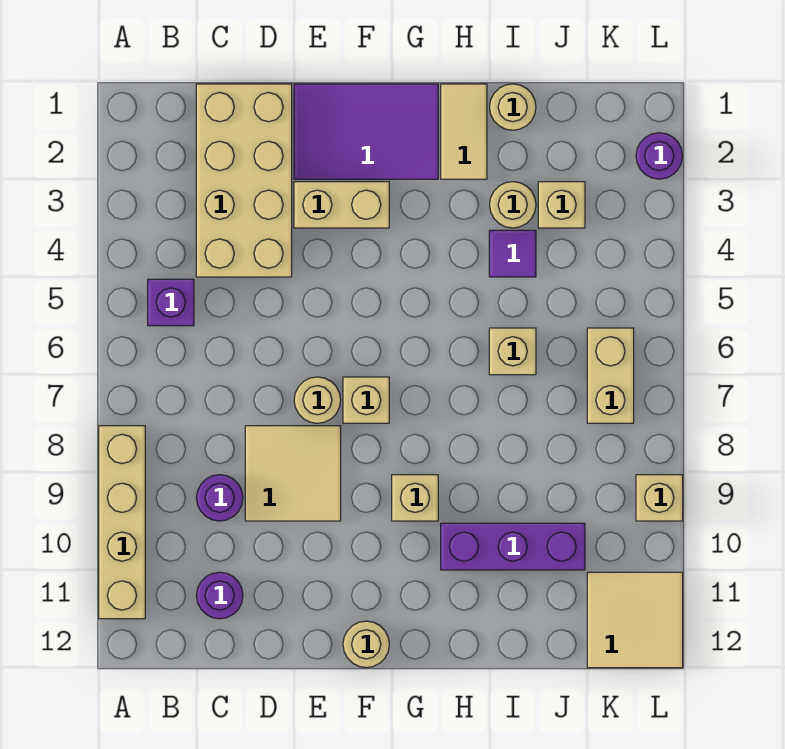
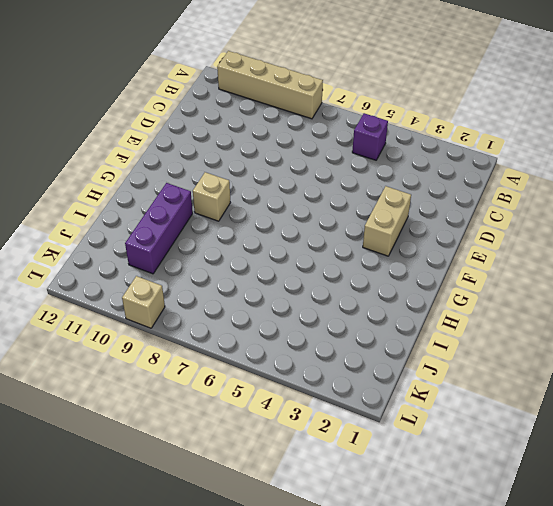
none -> tan 2x4 brick [196,84,292,277]
none -> purple 1x1 round brick [197,475,243,521]
none -> purple 1x1 round brick [196,572,243,619]

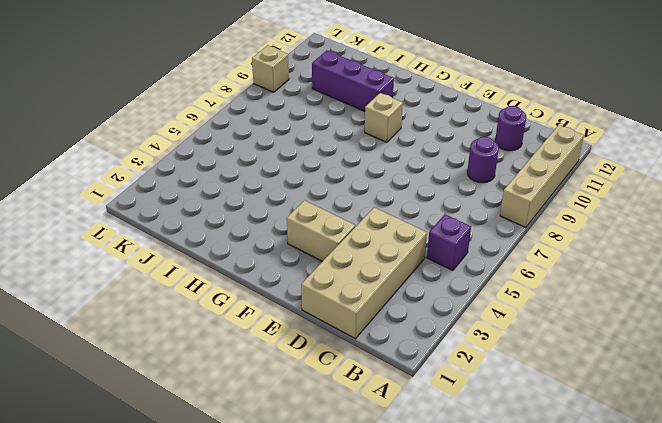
none -> tan 2x2 tile [245,426,341,521]
none -> purple 2x3 tile [294,84,438,179]
none -> tan 1x1 round brick [294,377,341,423]

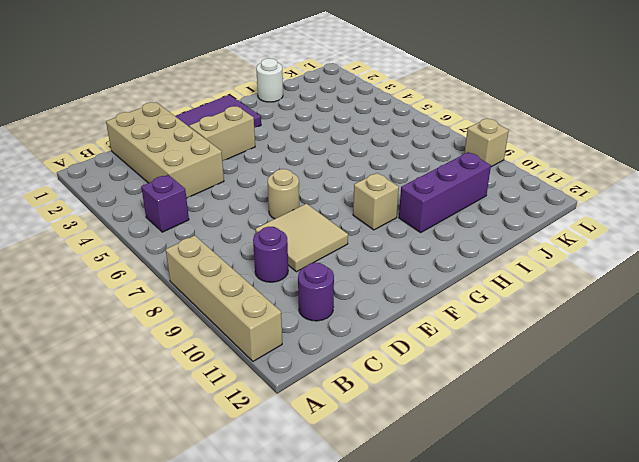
white 1x1 round brick [256,58,283,102] -> tan 1x1 round brick [490,84,536,130]
none -> tan 1x1 brick [343,377,389,423]
none -> tan 1x1 round brick [343,621,389,668]
none -> tan 1x2 tile [441,84,487,179]

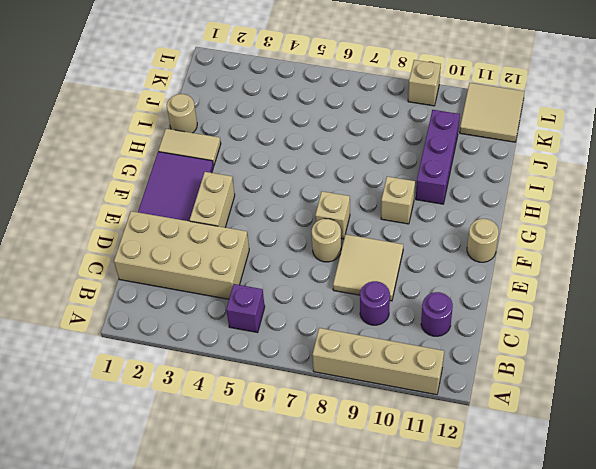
none -> tan 1x1 round brick [490,182,536,228]
none -> purple 1x1 tile [489,230,536,277]
none -> tan 1x1 brick [489,328,536,375]

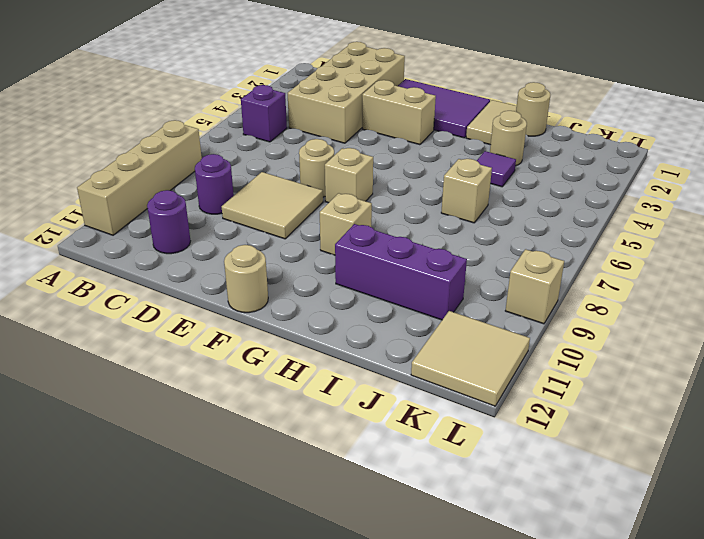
none -> tan 1x1 brick [538,182,585,228]
none -> tan 1x2 brick [587,328,634,423]
none -> purple 1x1 round brick [636,133,682,179]

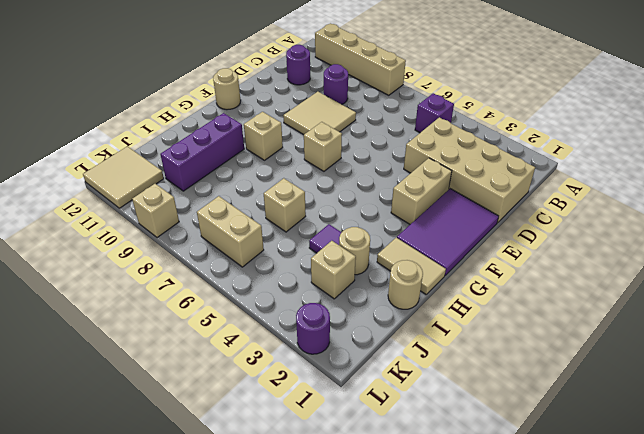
none -> tan 1x1 round brick [294,377,341,423]

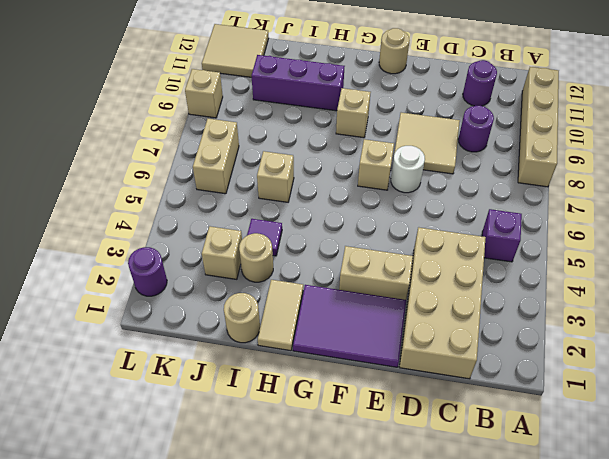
white 1x1 round brick [391,146,425,193] -> tan 1x1 round brick [294,377,341,423]

